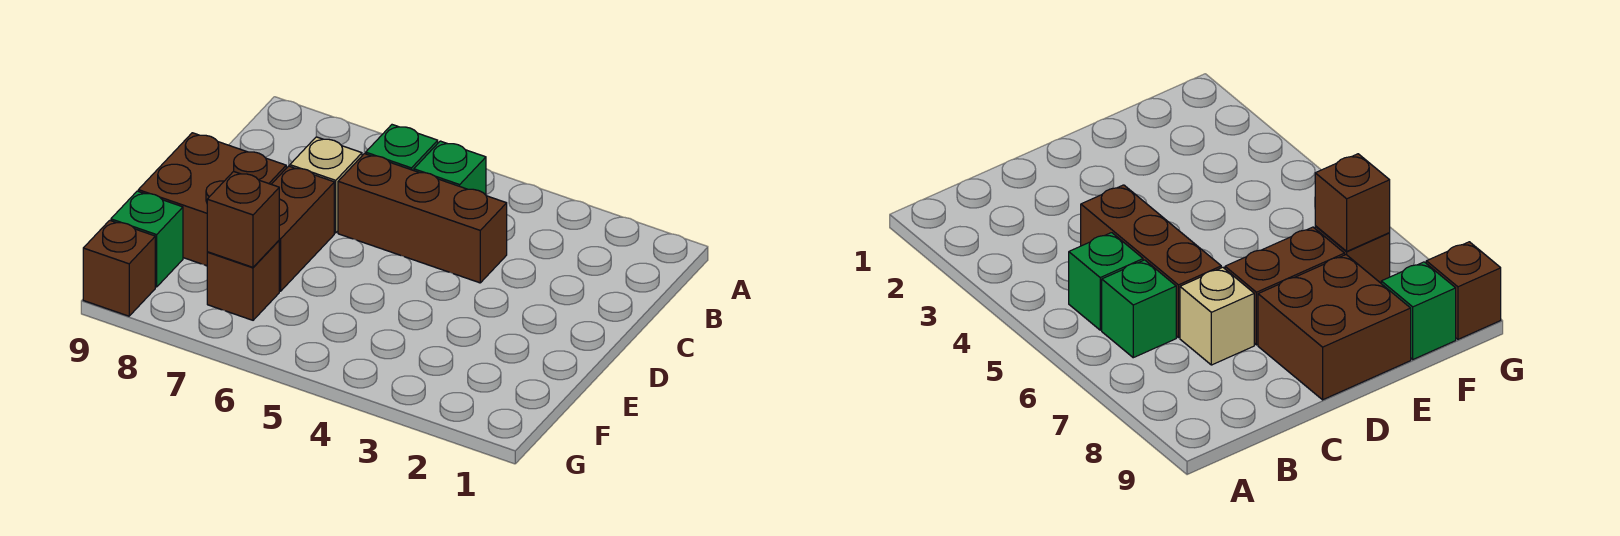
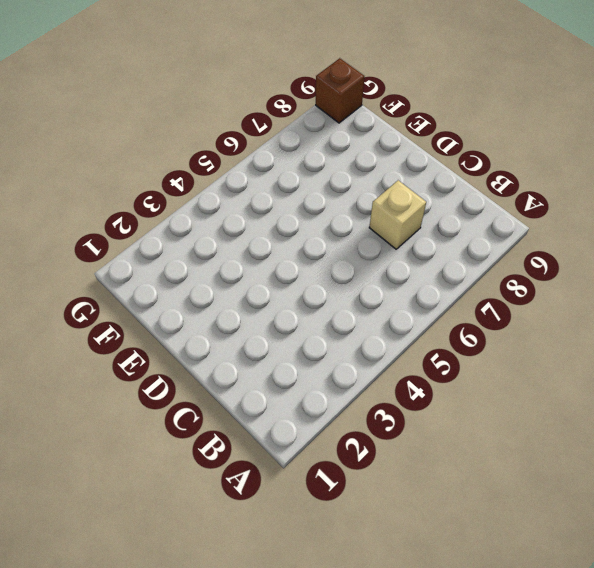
none -> green 1x1 brick [414,141,486,195]
none -> green 1x1 brick [366,125,438,171]

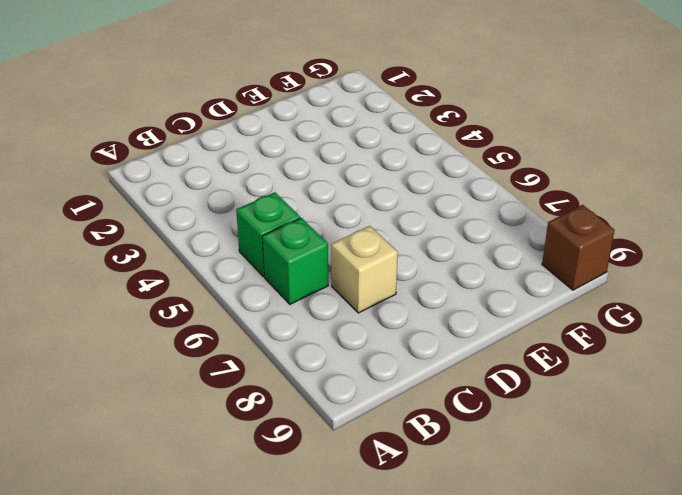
none -> brown 1x3 brick [338,154,507,283]
none -> brown 1x2 brick [271,166,334,291]

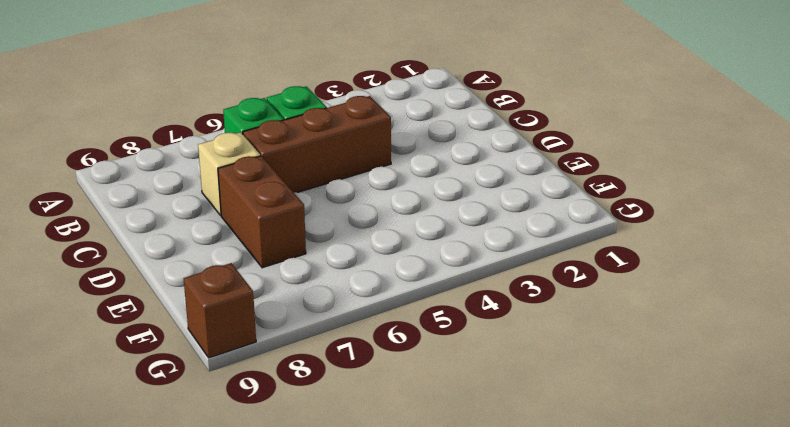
none -> brown 2x2 brick [138,133,286,266]
none -> brown 1x1 brick [207,241,279,320]

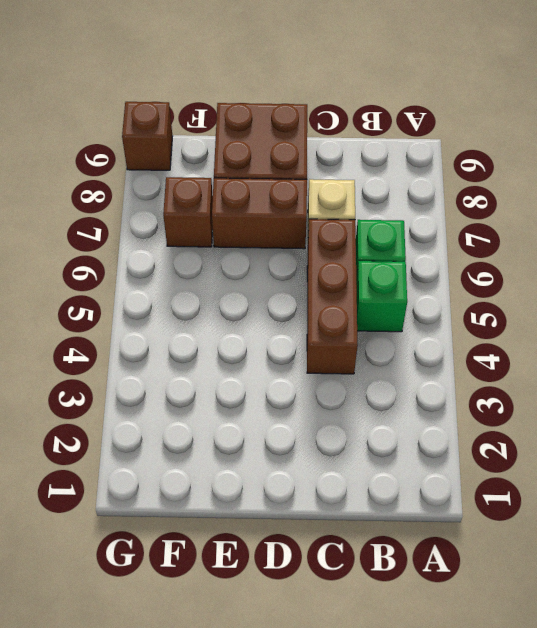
none -> green 1x1 brick [111,191,183,287]
none -> brown 1x1 brick [207,171,279,267]

